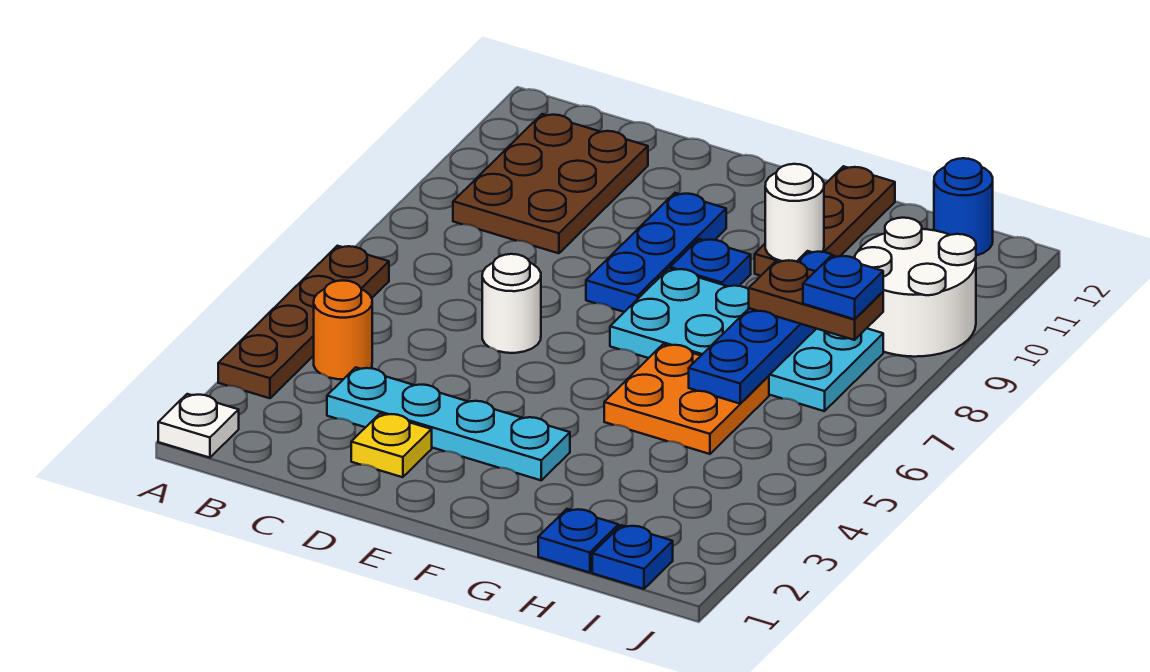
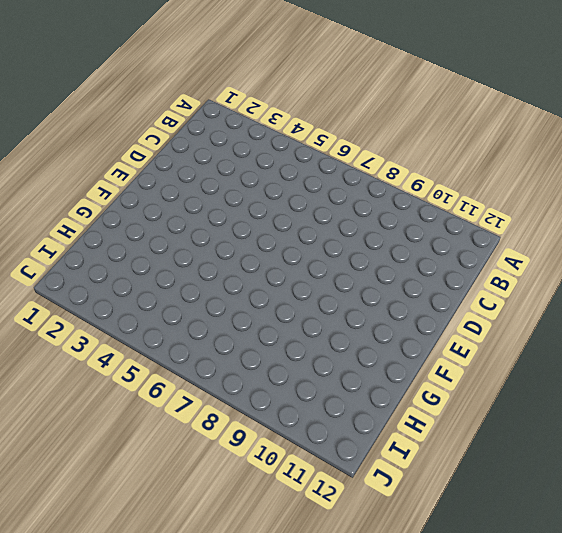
none -> white 1x1 plate [158,394,239,458]
none -> brown 1x4 plate [218,246,389,398]
none -> orange 1x1 round brick [314,280,372,379]

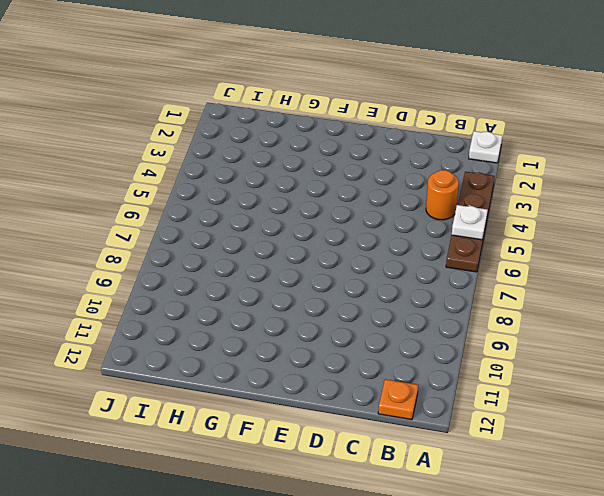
white 1x1 plate [452,205,488,240] -> none
orange 1x1 plate [378,379,418,420] -> none
none -> brown 2x3 plate [453,114,648,253]
none -> cyan 1x4 plate [327,367,570,480]
none -> yellow 1x1 plate [351,414,432,477]

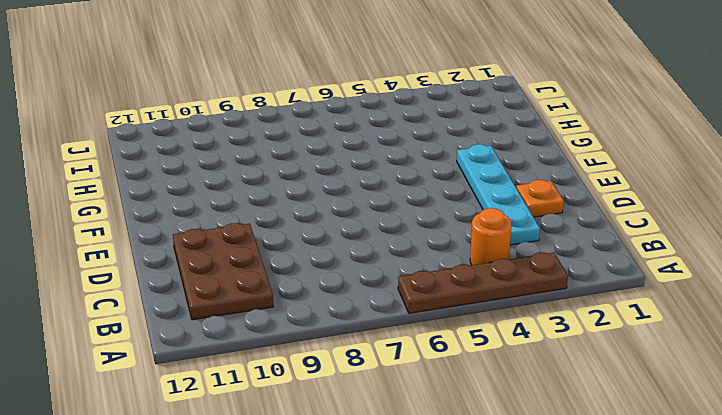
brown 2x3 plate [173,223,273,320] -> brown 2x3 plate turned to [453,114,648,253]
orange 1x1 plate [516,180,564,217] -> yellow 1x1 plate [351,414,432,477]
none -> white 1x1 plate [158,394,239,458]
none -> white 1x1 round brick [482,254,541,353]
none -> blue 1x3 plate [586,193,726,312]

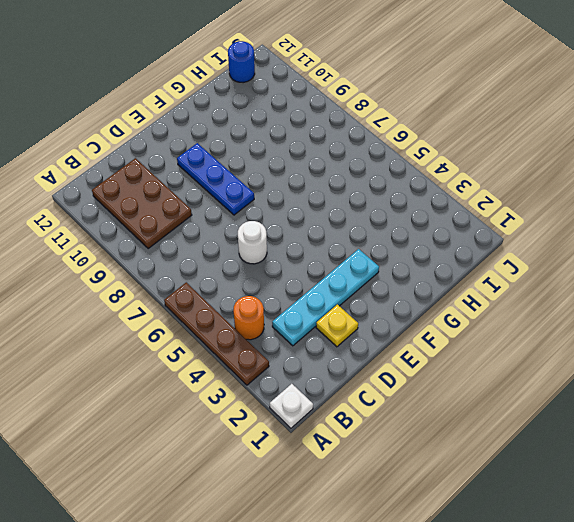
none -> cyan 2x4 plate [610,269,883,411]
none -> blue 1x1 plate [670,239,751,286]
none -> orange 2x2 plate [604,344,769,454]

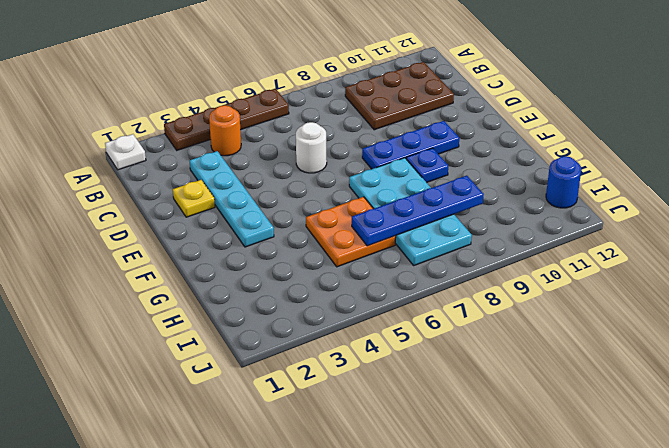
none -> brown 1x3 plate [755,166,895,276]
none -> blue 1x1 plate [538,509,619,573]
none -> blue 1x1 plate [592,525,673,589]

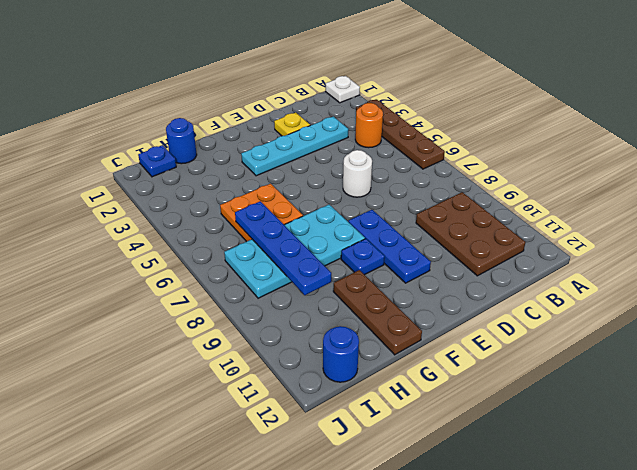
blue 1x1 round brick [166,118,197,164] -> blue 1x1 plate [538,509,619,573]
none -> white 2x2 round brick [855,218,976,357]
none -> white 1x1 round brick [765,164,824,261]
none -> brown 1x2 plate [749,260,883,340]

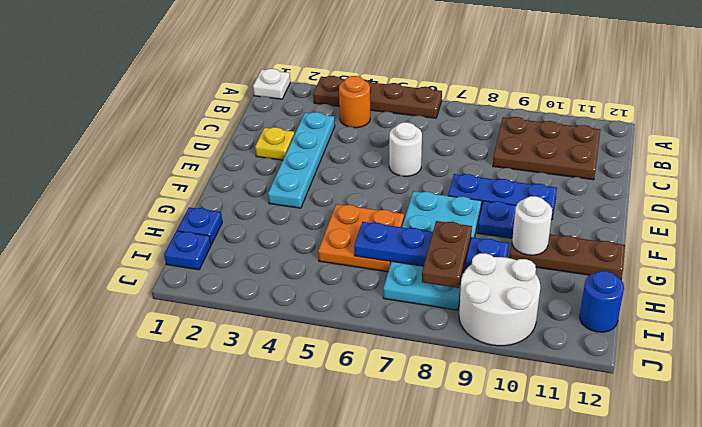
none -> blue 1x1 plate [803,255,883,319]

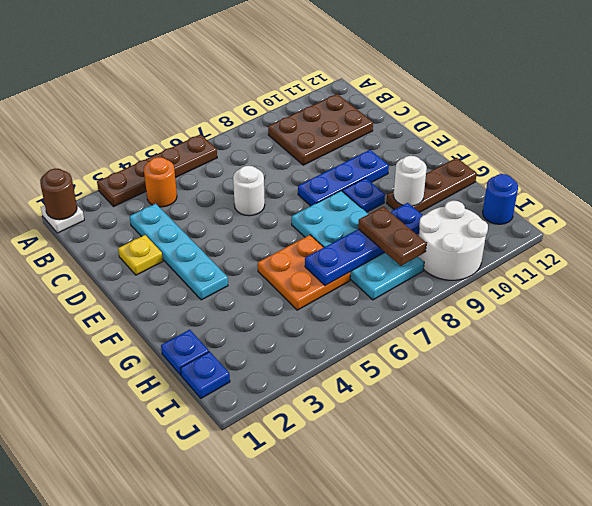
brown 1x1 round brick [40,169,77,220] -> none
none -> blue 1x1 plate [803,255,883,319]

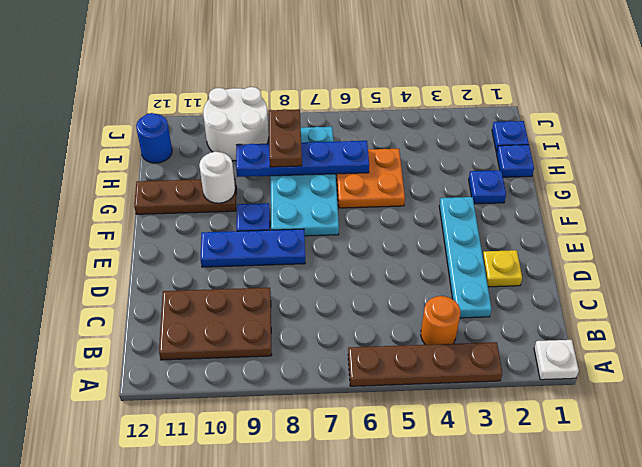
blue 1x1 plate [469,170,506,204] -> blue 1x1 plate moved to [803,255,883,319]
none -> white 1x1 round brick [482,254,541,353]

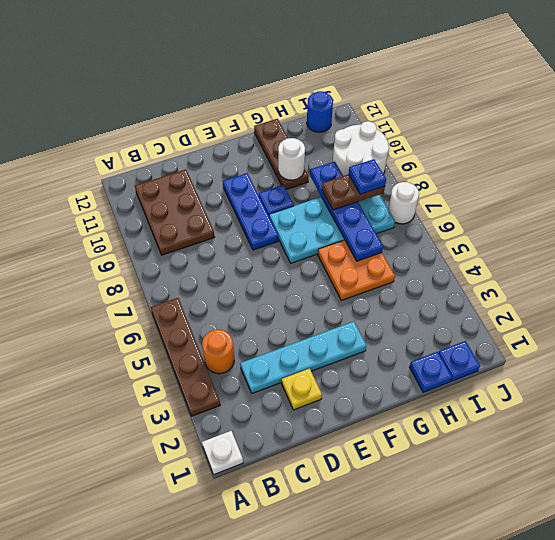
white 1x1 round brick [388,182,419,224] -> white 1x1 round brick moved to [482,254,541,353]

